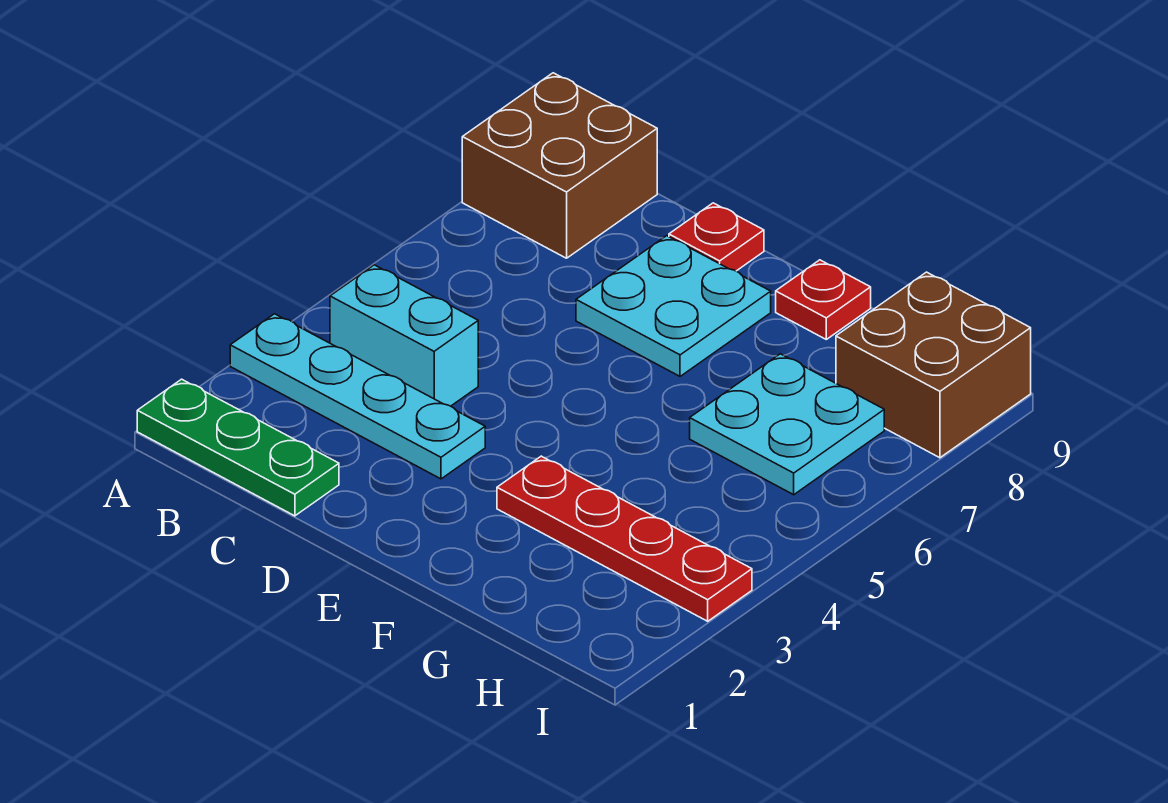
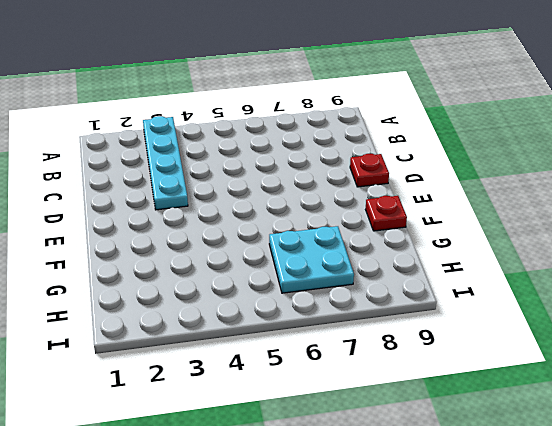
none -> green 1x3 plate [137,379,339,516]
none -> brown 2x2 brick [462,73,657,258]

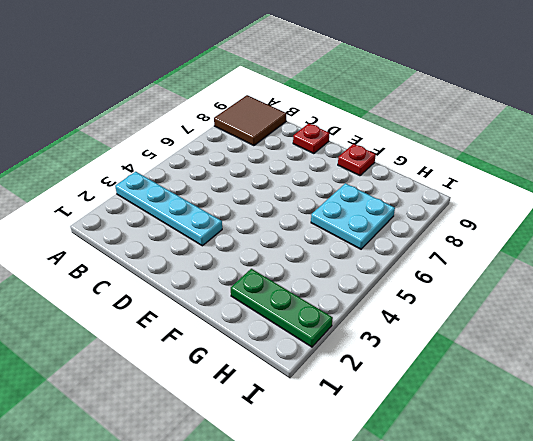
brown 2x2 tile [214,95,286,146] -> brown 2x2 brick [462,73,657,258]
green 1x3 plate [231,269,333,347] -> green 1x3 plate moved to [137,379,339,516]
none -> cyan 1x2 brick [330,265,478,406]
none -> cyan 2x2 plate [576,236,771,376]

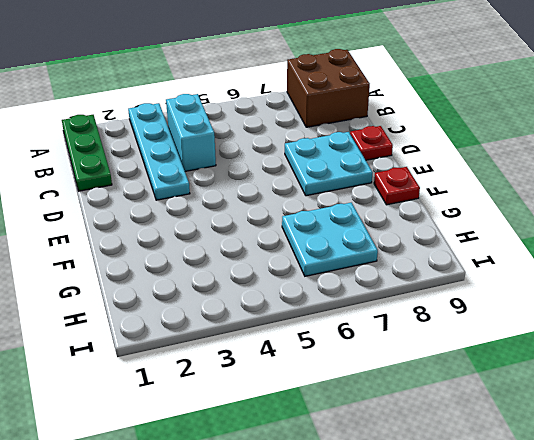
none -> red 1x4 plate [497,456,752,621]
none -> brown 2x2 brick [836,272,1031,458]

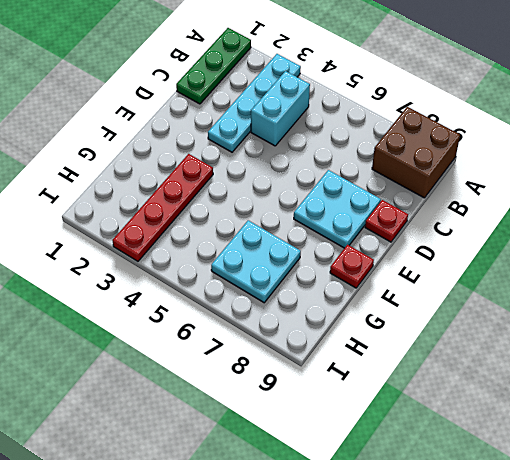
none -> brown 2x2 brick [836,272,1031,458]

